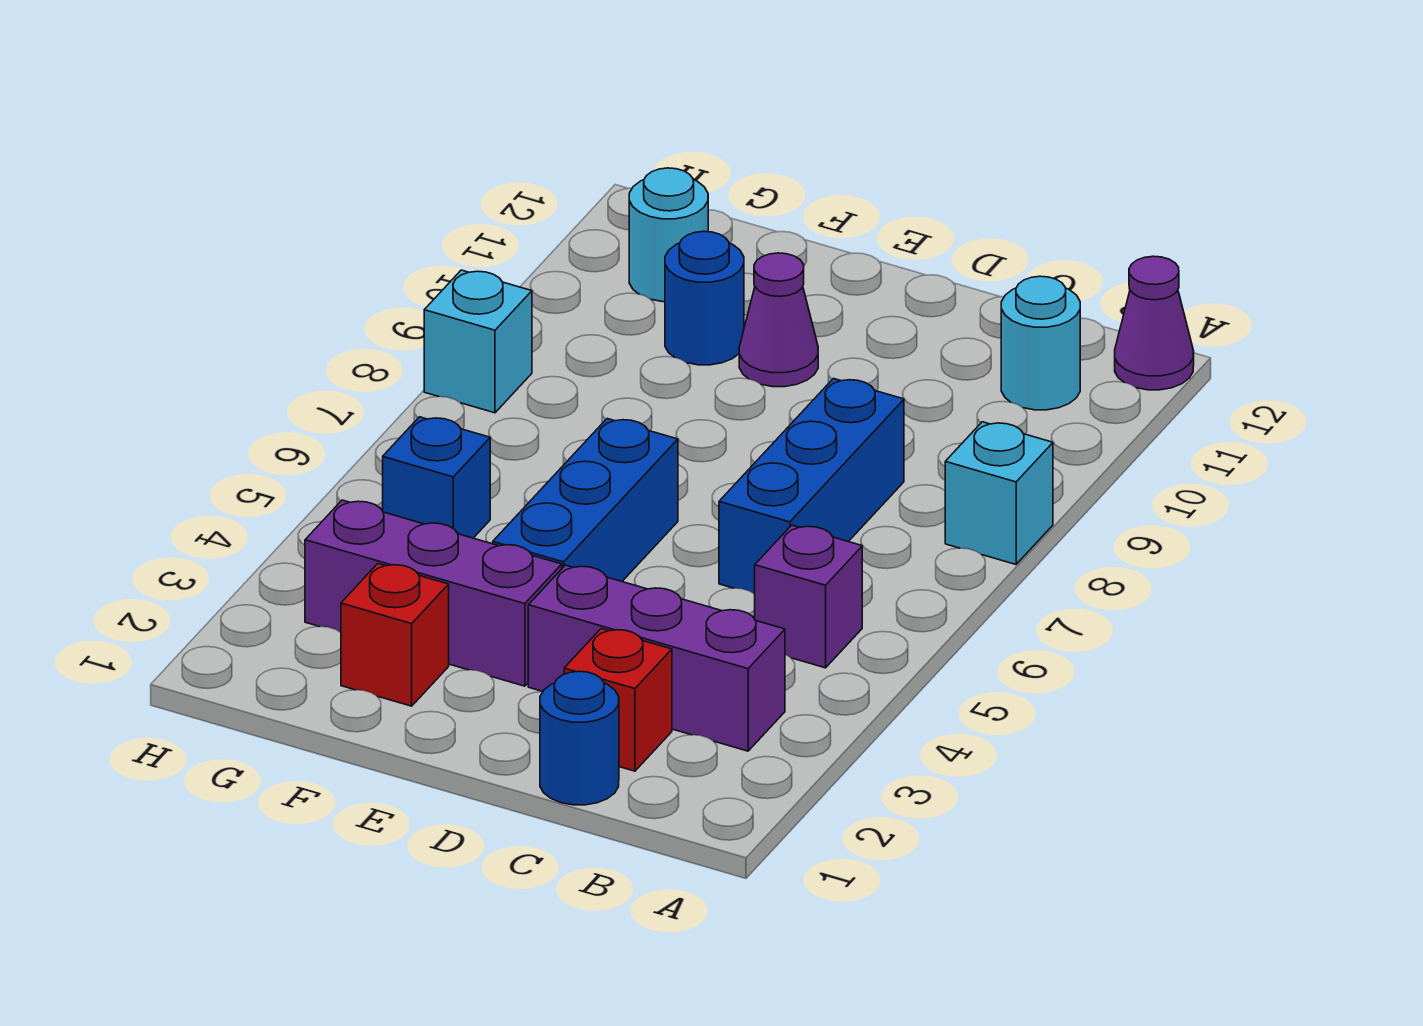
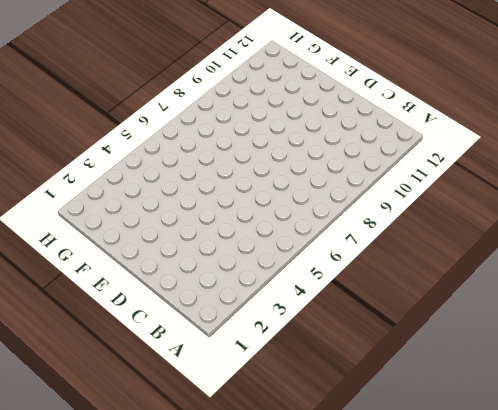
none -> cyan 1x1 brick [945,422,1053,564]
none -> purple 1x1 cone [1115,256,1194,390]
none -> purple 1x3 brick [528,565,785,751]

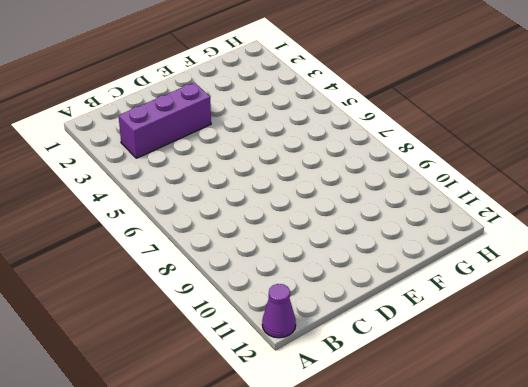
none -> cyan 1x1 brick [945,422,1053,564]
none -> purple 1x1 brick [755,525,862,668]
none -> cyan 1x1 round brick [1001,276,1080,410]

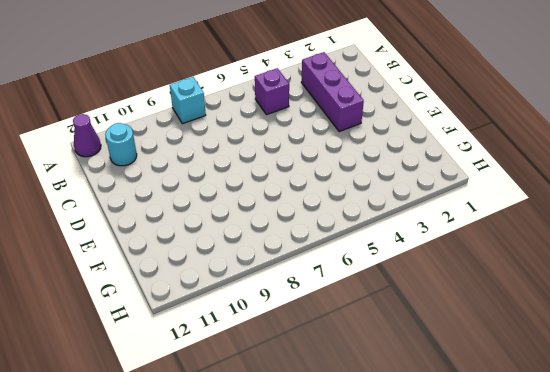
none -> blue 1x1 round brick [540,671,619,805]
none -> red 1x1 brick [564,629,672,771]
none -> blue 1x3 brick [719,379,904,594]

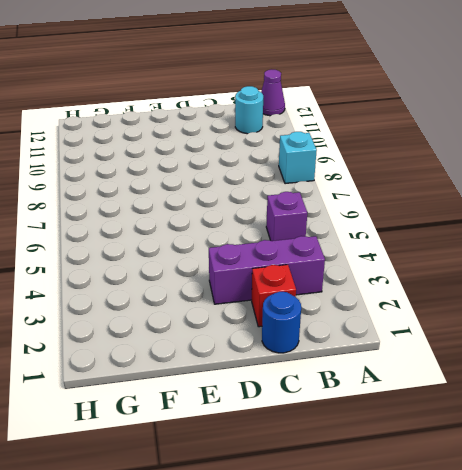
none -> blue 1x3 brick [719,379,904,594]
none -> purple 1x3 brick [305,500,562,686]
none -> blue 1x3 brick [493,419,678,581]

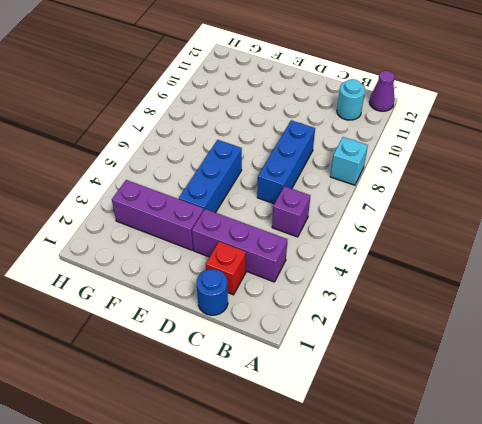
none -> purple 1x1 cone [739,253,818,387]
none -> red 1x1 brick [341,564,449,706]
none -> blue 1x1 round brick [665,231,744,365]

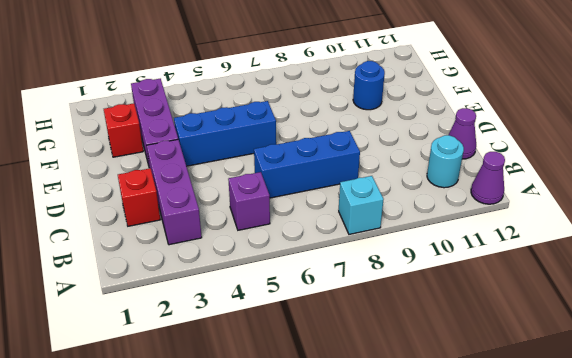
purple 1x1 cone [449,108,476,159] -> purple 1x1 cone moved to [739,253,818,387]
none -> blue 1x1 round brick [540,671,619,805]
none -> blue 1x1 brick [383,417,490,538]
none -> cyan 1x1 round brick [629,168,708,302]

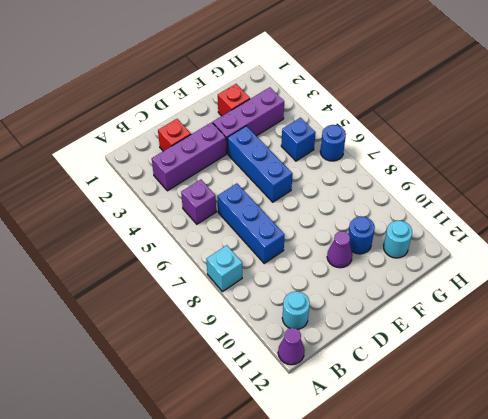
blue 1x1 round brick [320,125,346,161] -> blue 1x1 round brick moved to [540,671,619,805]
none -> cyan 1x1 brick [424,270,532,413]

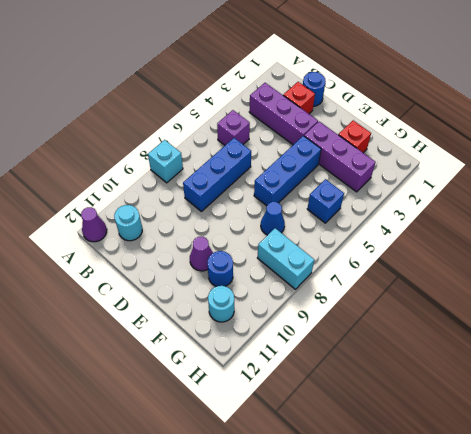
blue 1x1 cone [261,202,285,235] -> none
cyan 1x2 brick [257,228,314,289] -> cyan 1x1 brick [424,270,532,413]

